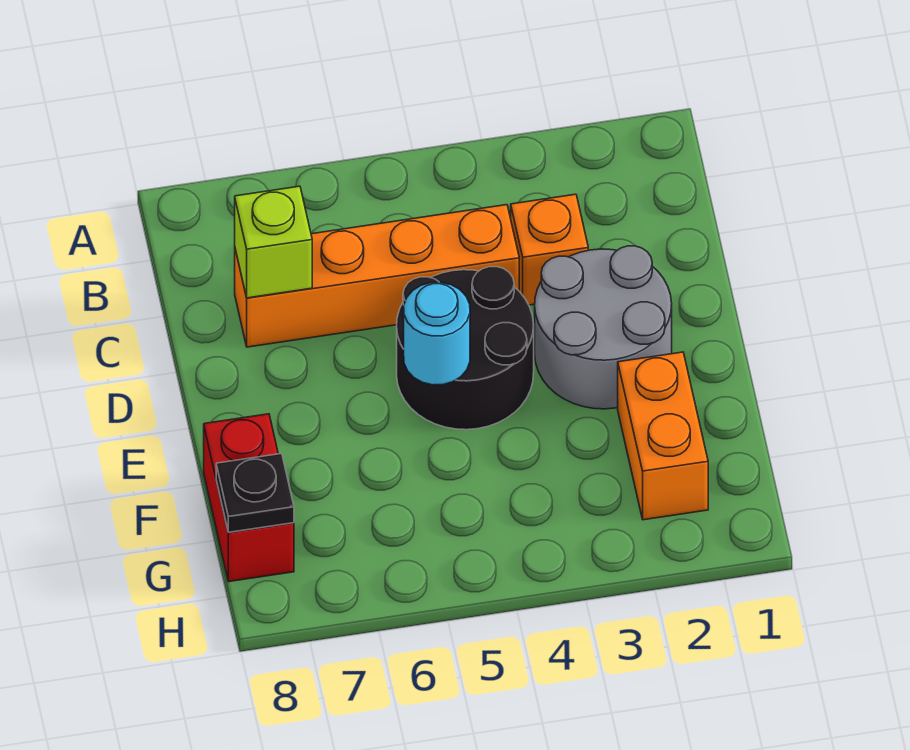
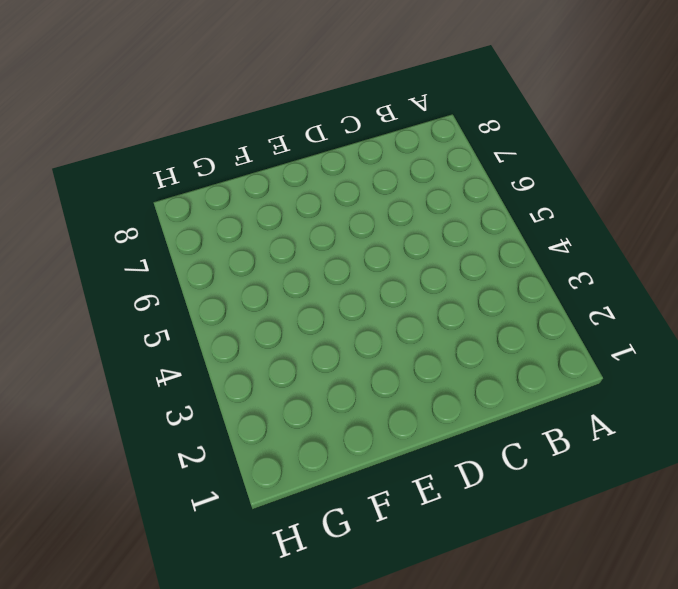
none -> orange 1x1 brick [511,194,588,305]
none -> orange 1x4 brick [235,205,519,347]

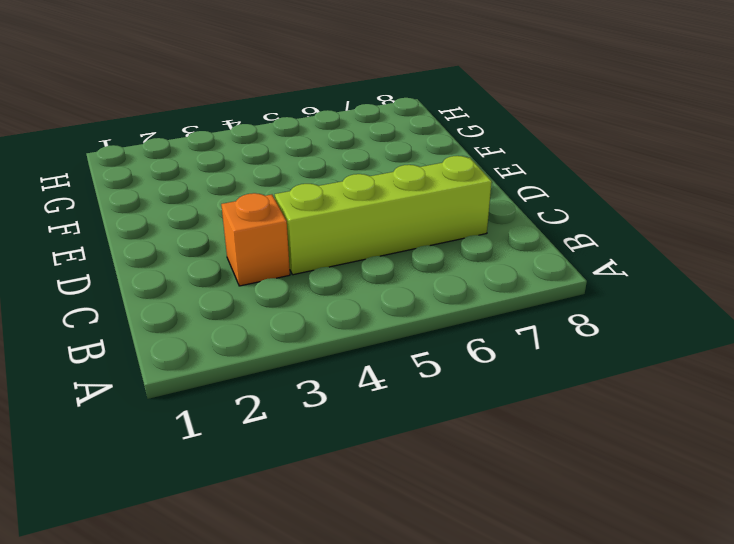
lime 1x4 brick [275,156,492,275] -> orange 1x4 brick [235,205,519,347]
none -> grey 2x2 round brick [535,246,672,409]
none -> black 2x2 round brick [397,267,534,430]

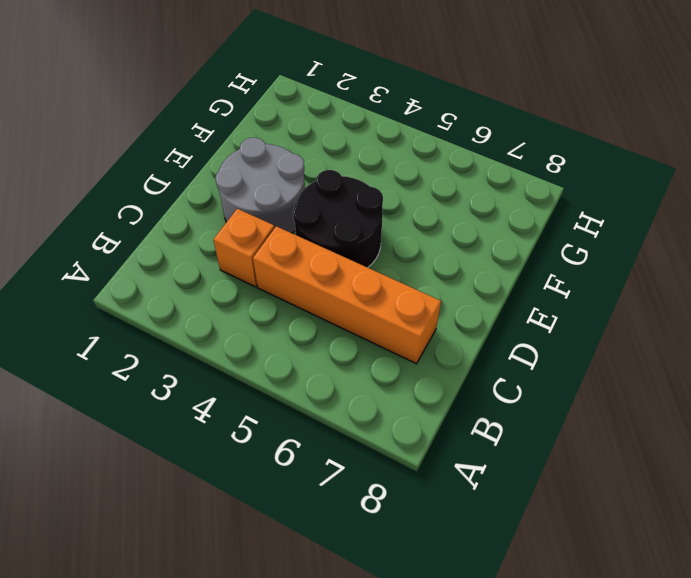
none -> orange 1x2 brick [618,352,708,520]
none -> red 1x2 brick [204,414,294,582]

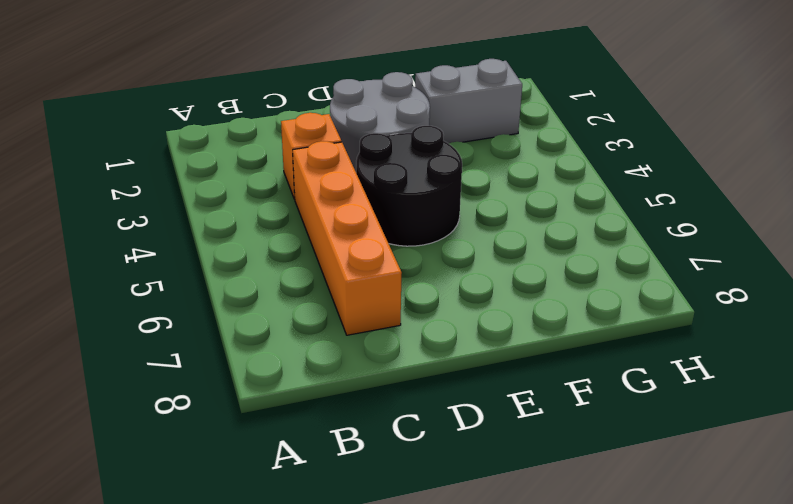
grey 1x2 brick [415,59,522,144] -> orange 1x2 brick [618,352,708,520]
none -> red 1x2 brick [204,414,294,582]
none -> lime 1x1 brick [235,186,312,298]

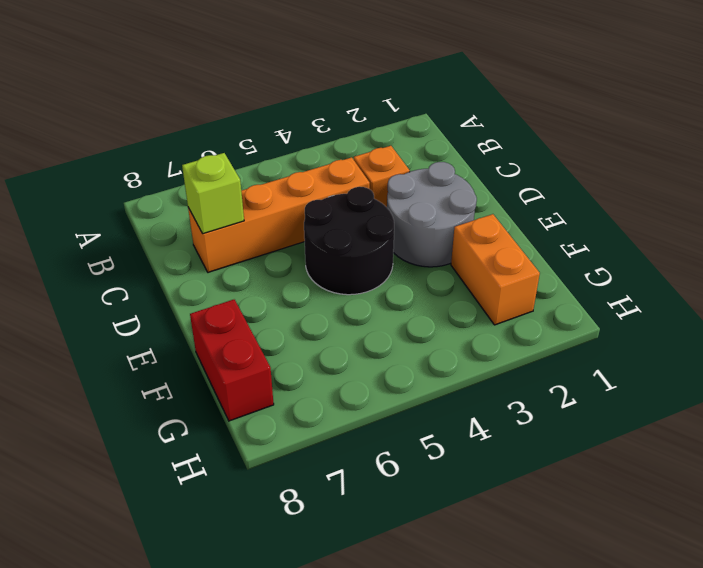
none -> cyan 1x1 round brick [404,282,470,385]
none -> black 1x1 plate [216,454,294,532]

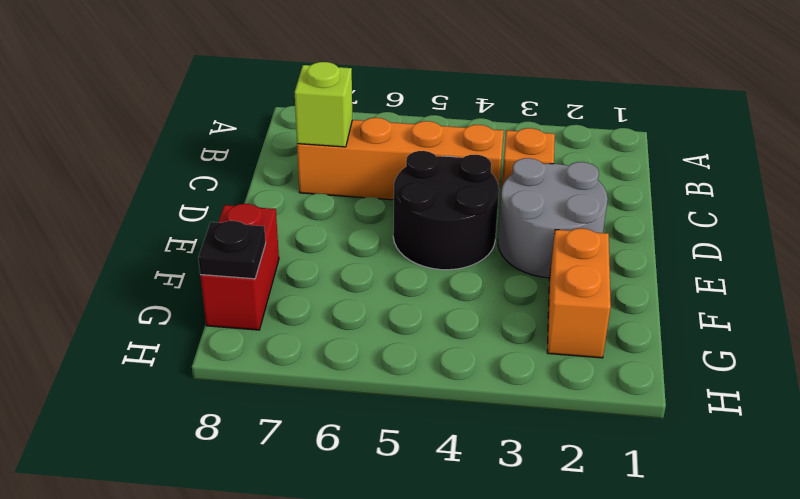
none -> cyan 1x1 round brick [404,282,470,385]

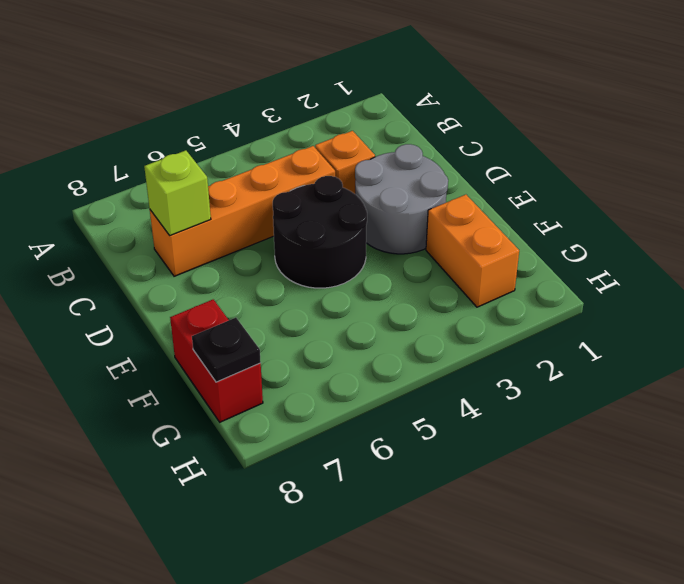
none -> cyan 1x1 round brick [404,282,470,385]

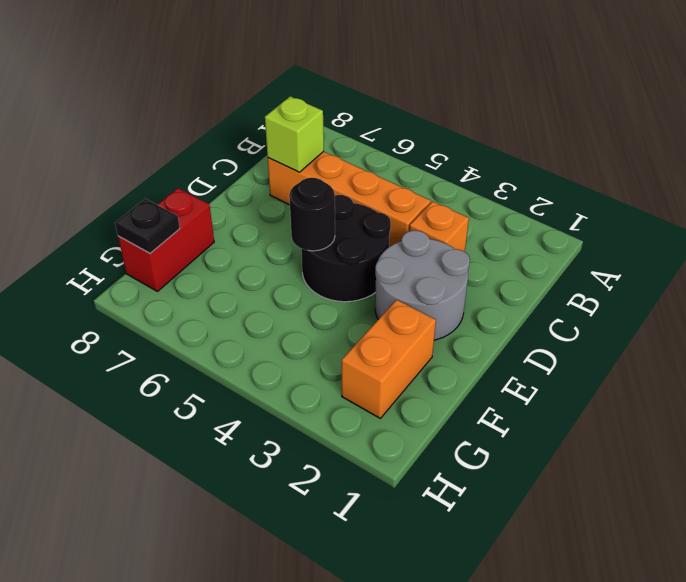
black 1x1 round brick [289,178,335,251] -> cyan 1x1 round brick [404,282,470,385]

